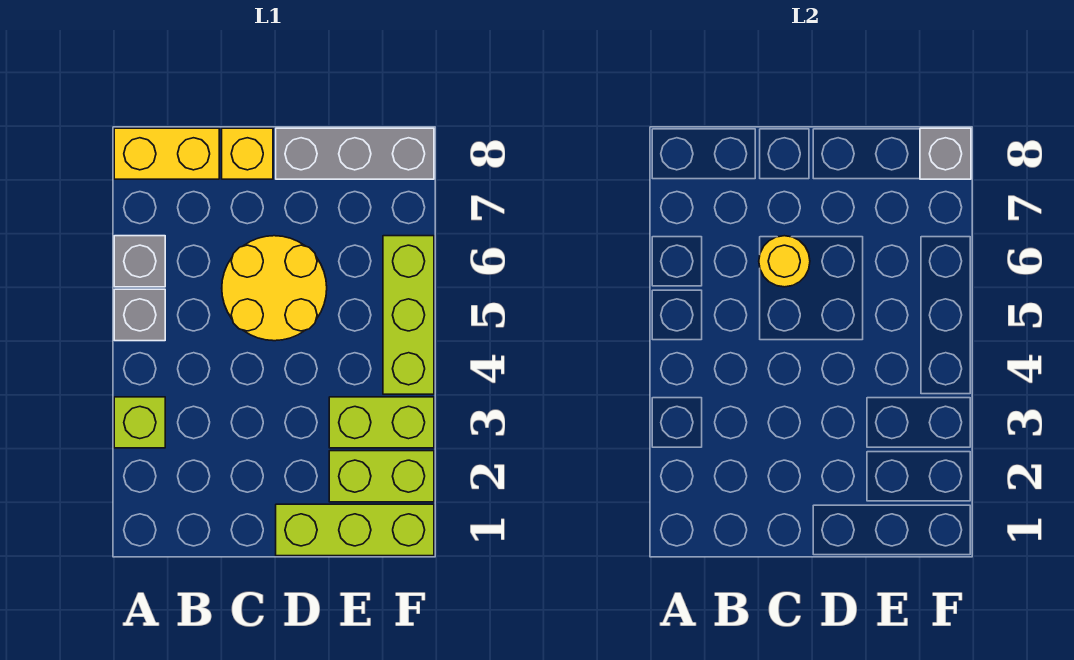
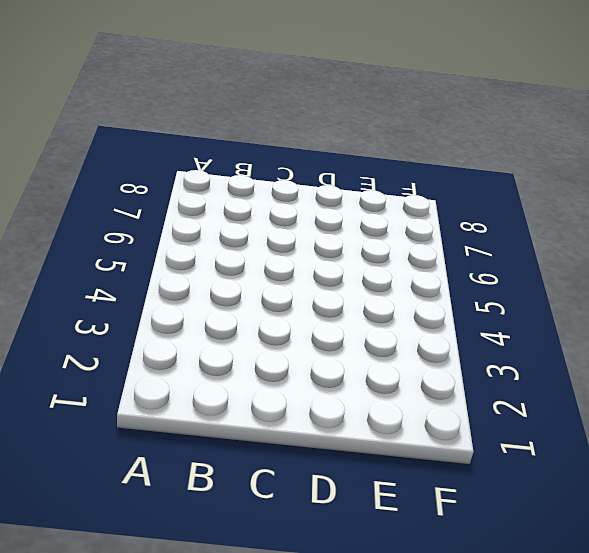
none -> lime 1x1 brick [114,397,165,448]
none -> grey 1x1 brick [114,289,165,341]
none -> grey 1x1 brick [114,236,165,287]

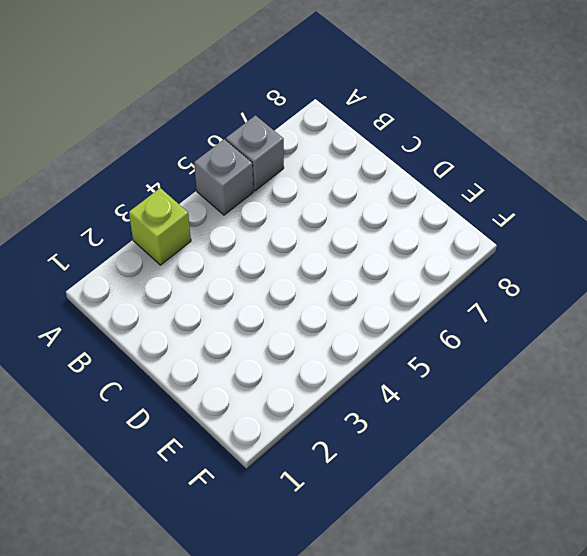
none -> yellow 1x2 brick [114,128,219,179]
none -> yellow 2x2 round brick [222,236,327,341]
none -> yellow 1x1 brick [222,128,273,179]

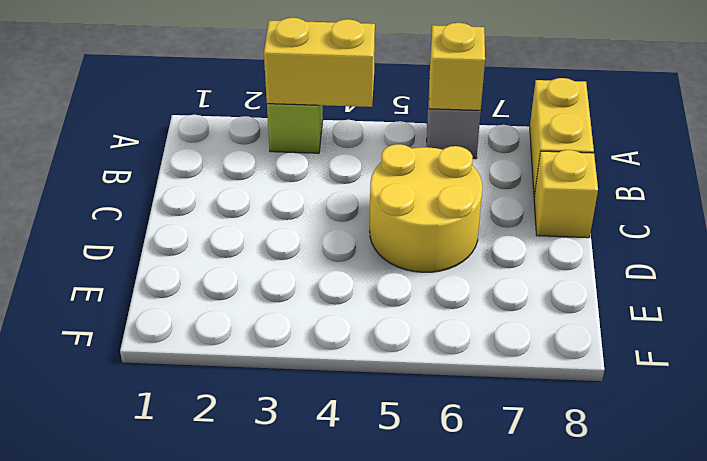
yellow 1x2 brick [264,18,375,107] -> none
yellow 1x1 brick [429,23,485,110] -> none
none -> grey 1x1 brick [114,289,165,341]
none -> lime 1x3 brick [276,504,434,556]
none -> grey 1x3 brick [276,128,434,179]

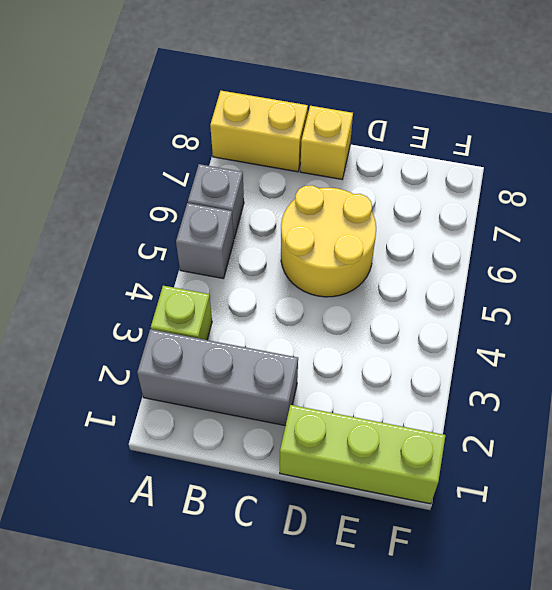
grey 1x3 brick [137,329,298,426] -> grey 1x3 brick moved to [276,128,434,179]
none -> lime 1x2 brick [329,451,434,502]
none -> lime 1x2 brick [329,397,434,448]
none -> lime 1x3 brick [383,236,434,394]

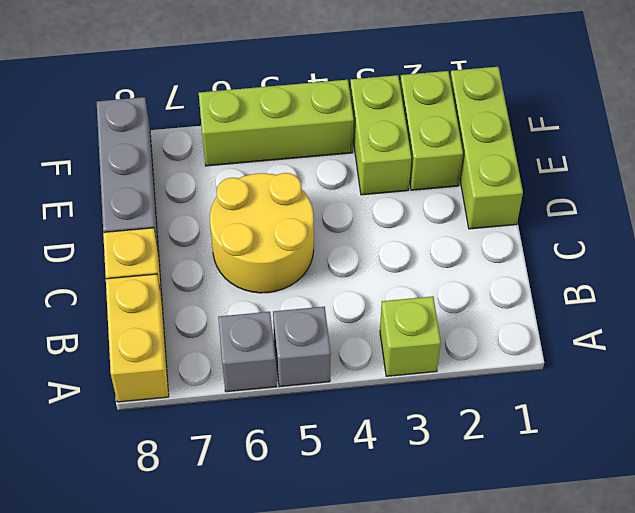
none -> yellow 1x1 round brick [759,236,810,287]
none -> grey 1x1 brick [920,128,971,179]

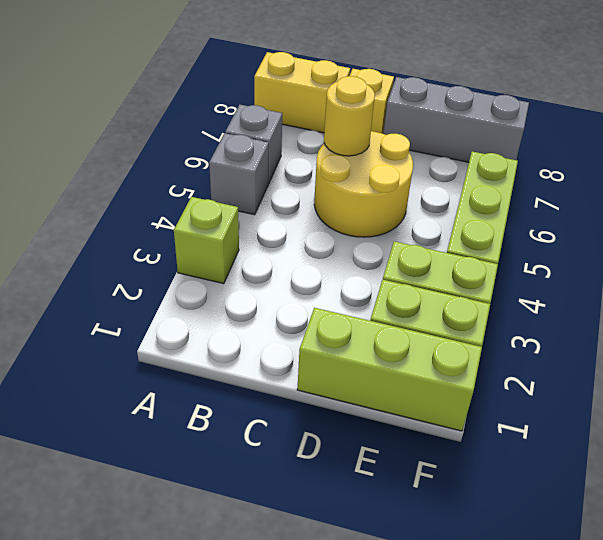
none -> grey 1x1 brick [920,128,971,179]

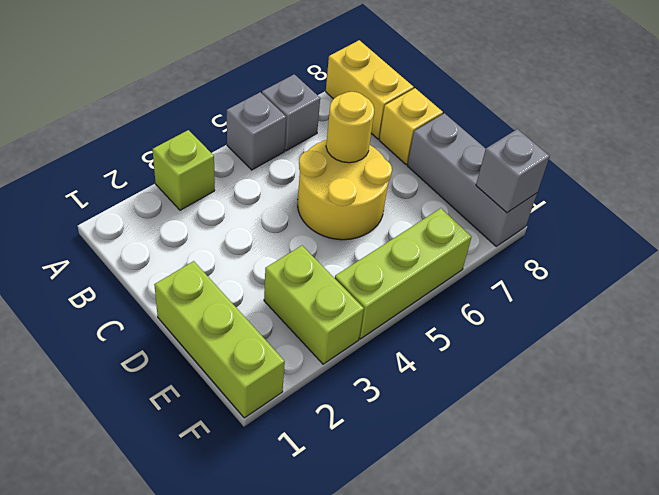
none -> lime 1x2 brick [329,451,434,502]

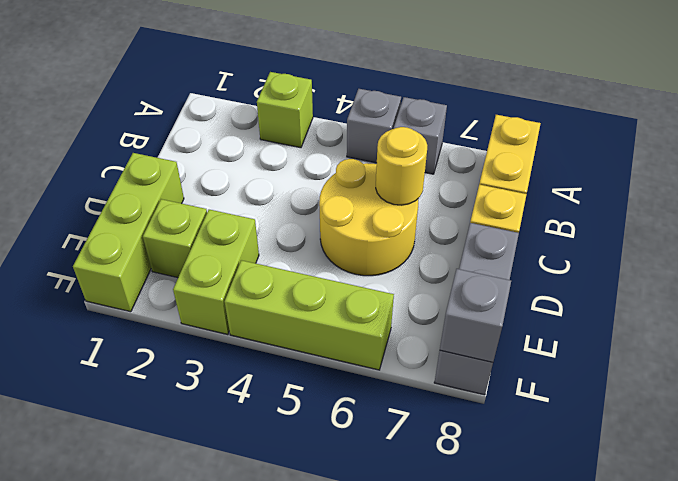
lime 1x1 brick [143,199,207,278] -> lime 1x2 brick [329,451,434,502]

